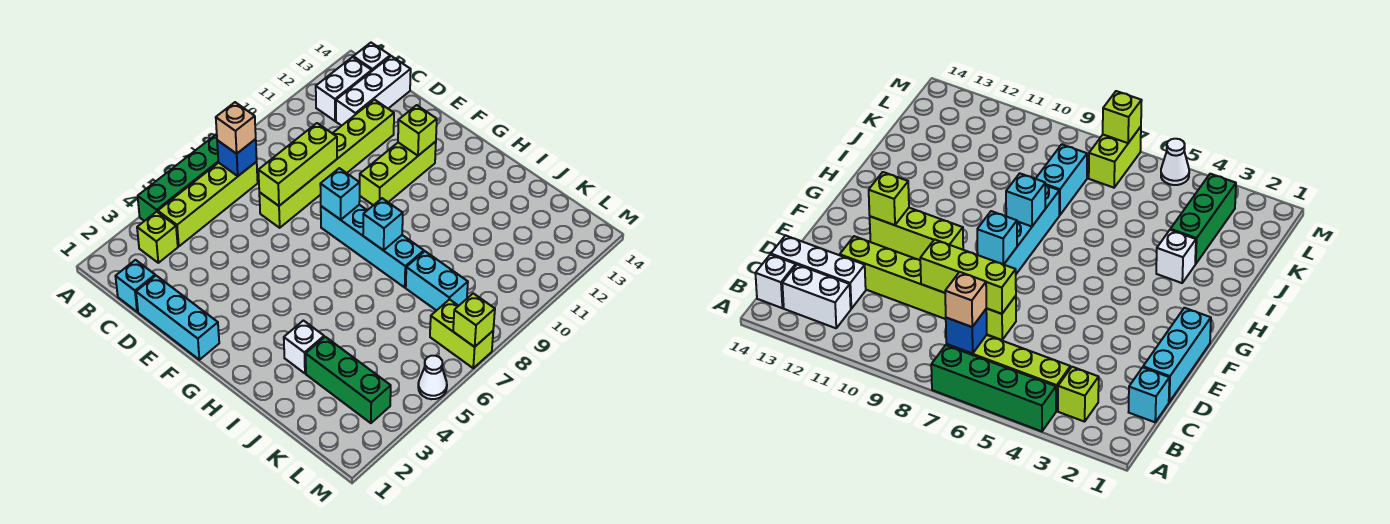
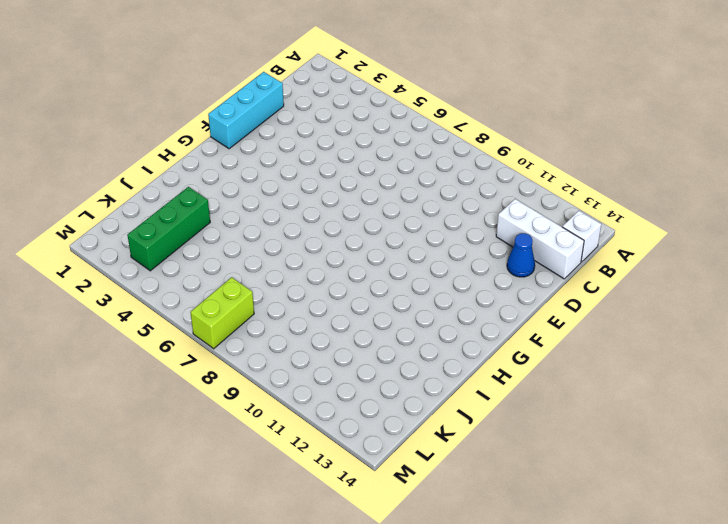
blue 1x1 cone [507,233,535,277] -> none
none -> green 1x4 brick [138,134,219,221]
none -> lime 1x1 brick [137,212,178,263]
none -> lime 1x4 brick [158,162,258,246]

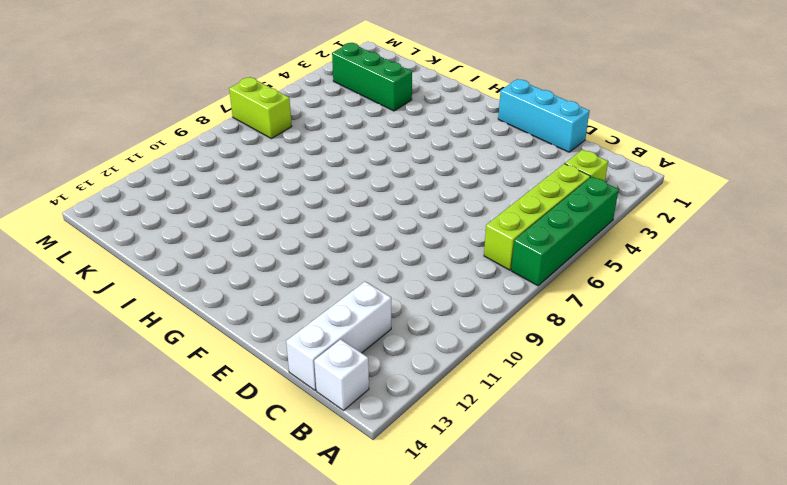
none -> white 1x2 brick [316,57,372,121]
none -> cyan 1x1 brick [115,260,155,312]
none -> lime 1x6 brick [259,100,394,228]

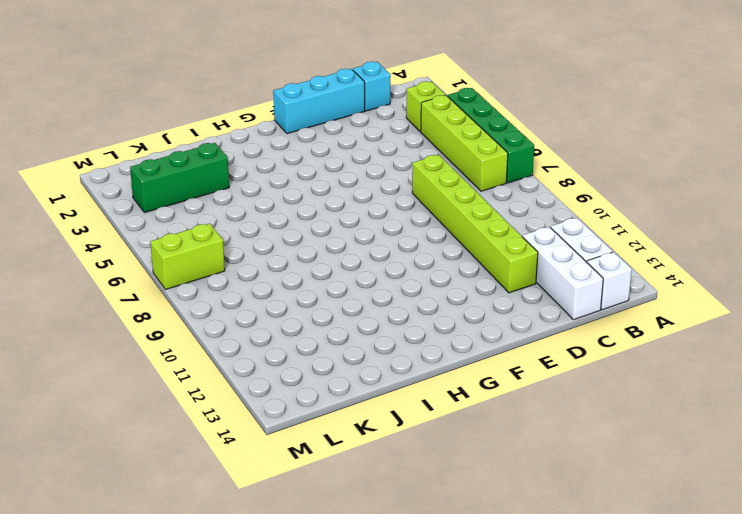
none -> cyan 1x4 brick [321,205,424,287]
none -> lime 1x3 brick [360,141,436,205]
none -> white 1x1 brick [284,321,324,373]

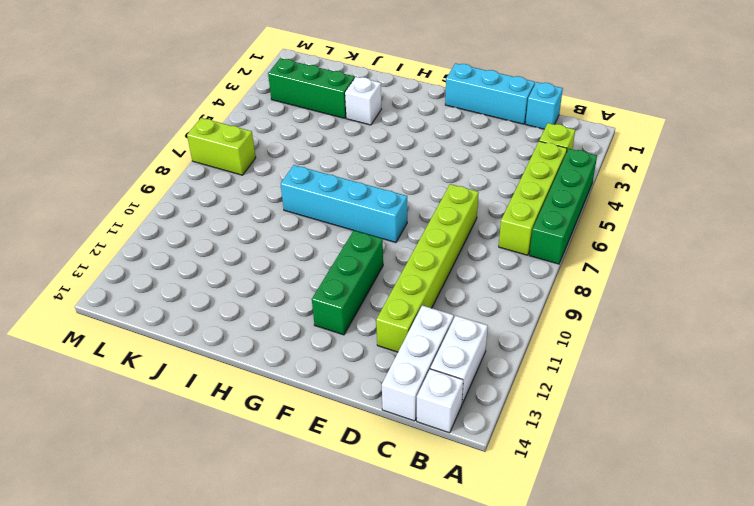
green 1x3 brick [312,230,383,335] -> lime 1x3 brick [360,141,436,205]
none -> cyan 1x2 brick [406,251,468,311]
none -> white 1x1 cone [418,356,447,399]
none -> blue 1x1 brick [217,139,257,176]

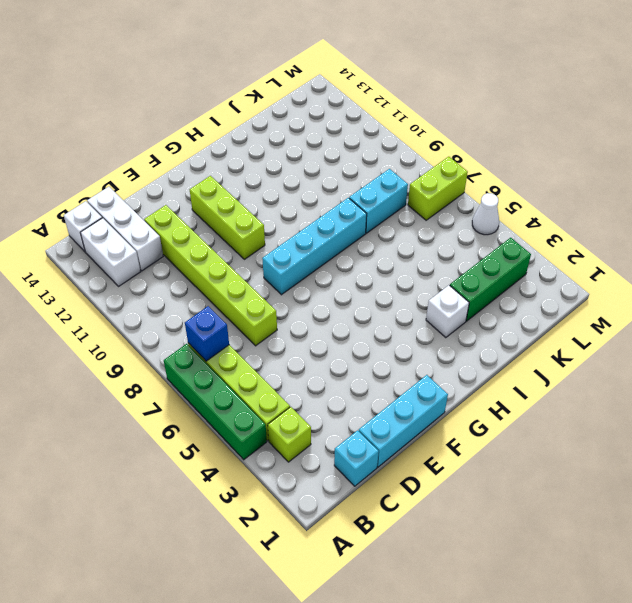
none -> lime 1x3 brick [258,123,337,206]
none -> cyan 1x1 brick [320,168,360,220]
none -> lime 1x1 brick [398,105,437,156]

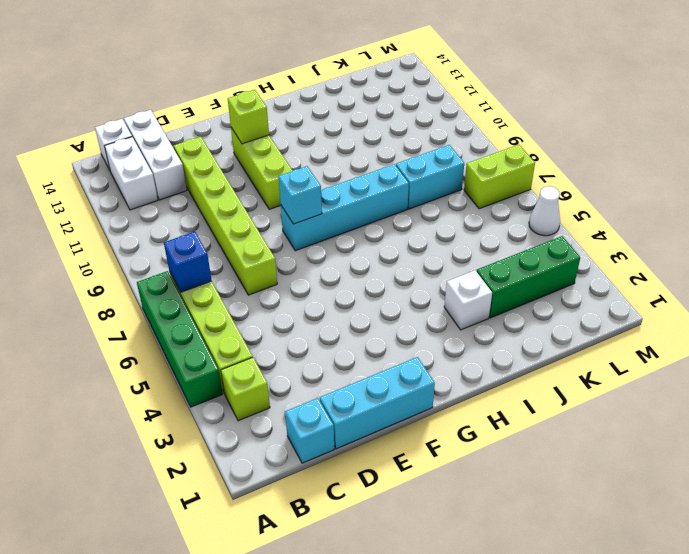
none -> lime 1x3 brick [258,123,337,206]
none -> cyan 1x1 brick [363,198,403,250]
none -> lime 1x1 brick [453,293,495,347]

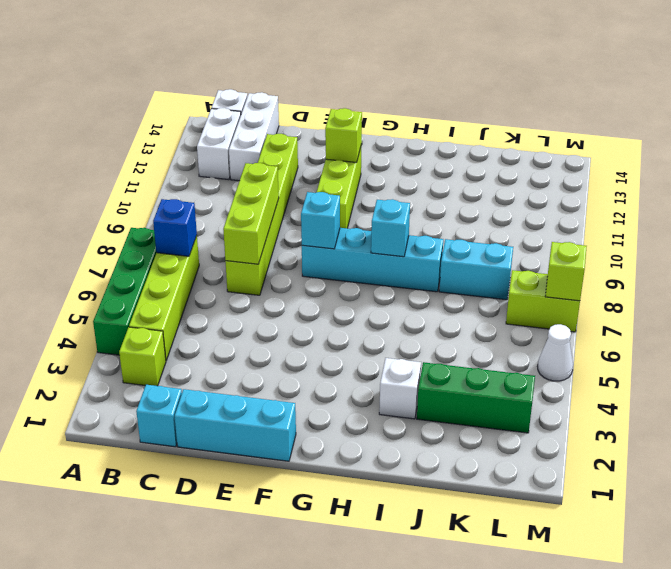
none -> tan 1x1 brick [216,102,256,154]

